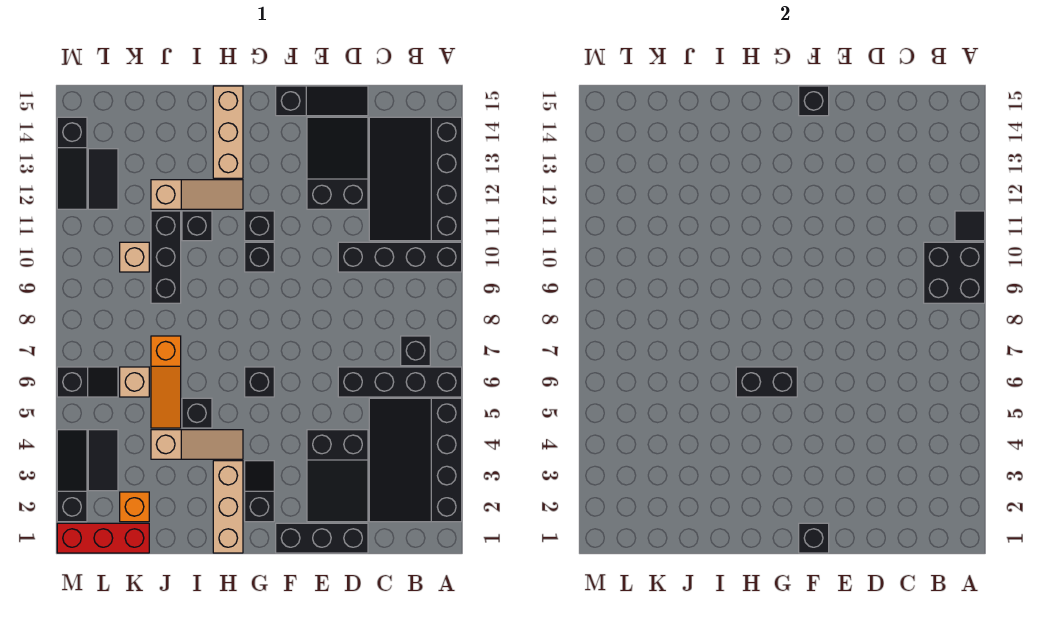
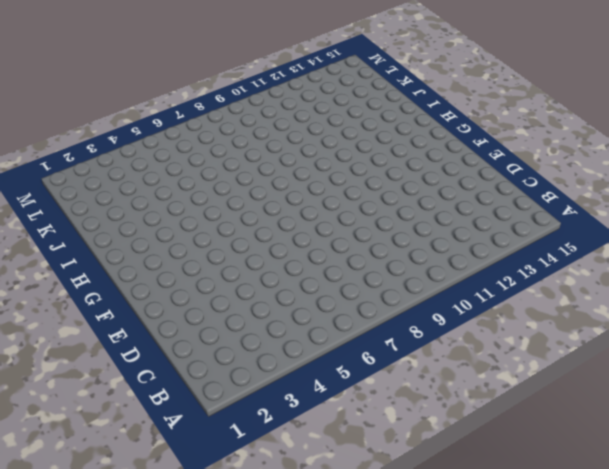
none -> black 3x4 slope [369,398,462,522]
none -> black 1x4 brick [338,367,462,397]
none -> black 1x4 brick [338,242,462,272]
none -> black 3x4 slope [369,117,462,241]

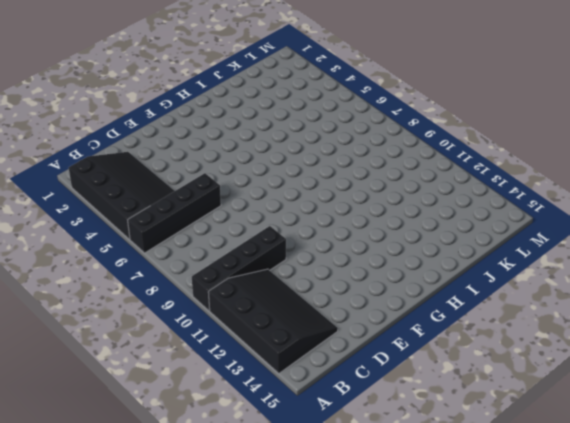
none -> black 1x1 brick [401,336,430,366]
none -> black 1x3 brick [276,523,368,553]
none -> black 2x3 slope [307,430,368,522]
none -> black 2x3 slope [307,117,368,209]

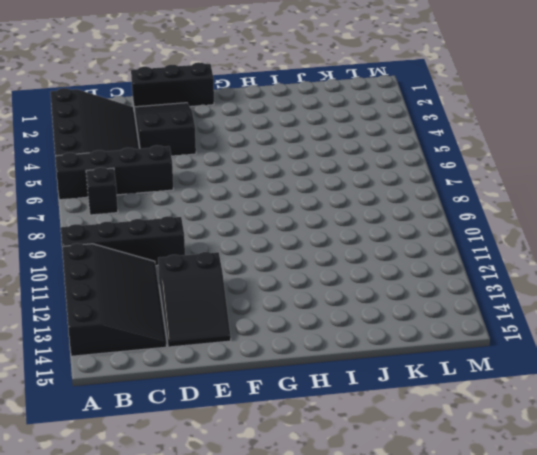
none -> black 1x3 slope [276,86,368,116]
none -> black 1x2 slope [245,461,274,522]
none -> black 1x1 brick [245,367,274,397]
none -> black 1x1 brick [245,242,274,272]

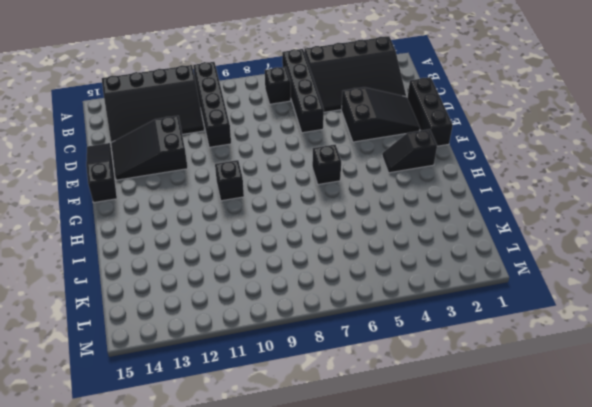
none -> black 1x1 brick [245,211,274,241]
none -> tan 1x3 brick [213,461,243,553]
none -> tan 1x3 slope [151,430,243,459]
none -> tan 1x3 slope [151,180,243,209]

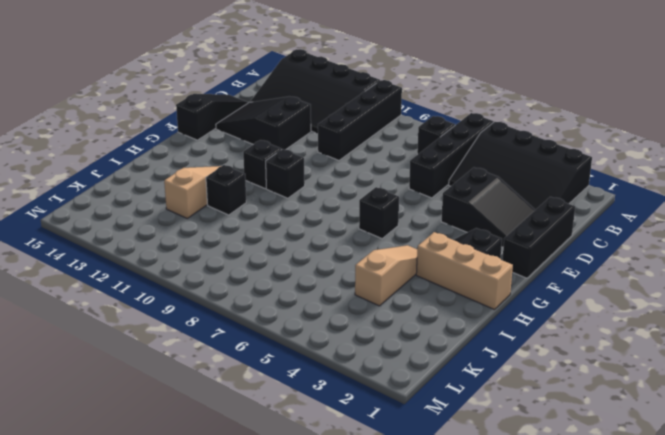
none -> tan 1x3 brick [213,86,243,178]
none -> black 1x1 brick [182,398,212,428]
none -> orange 1x3 slope [151,336,181,428]
none -> black 1x3 brick [151,211,181,303]

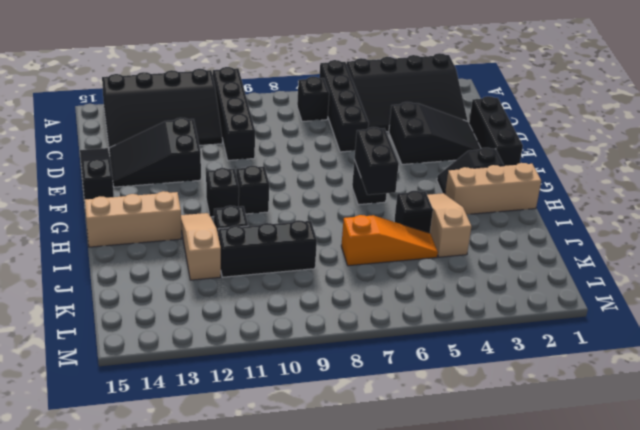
none -> red 1x3 brick [57,523,149,553]
none -> orange 1x1 brick [120,492,149,522]
none -> tan 1x1 brick [120,367,149,397]
none -> tan 1x1 brick [120,242,149,272]

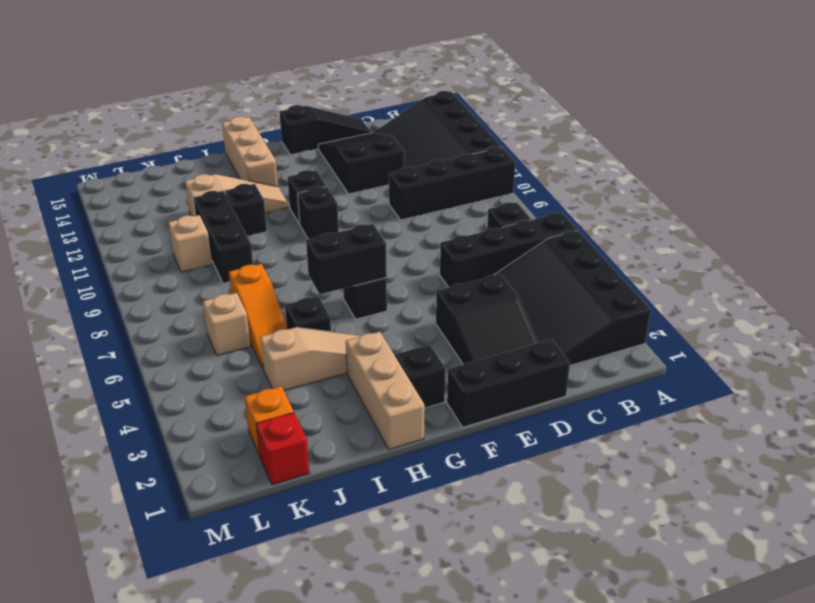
red 1x1 brick [256,413,310,485] -> red 1x3 brick [57,523,149,553]
none -> black 1x2 tile [88,430,118,491]
none -> black 1x2 slope [57,367,118,397]
none -> black 1x2 tile [88,149,118,209]
none -> black 1x3 slope [57,430,87,522]

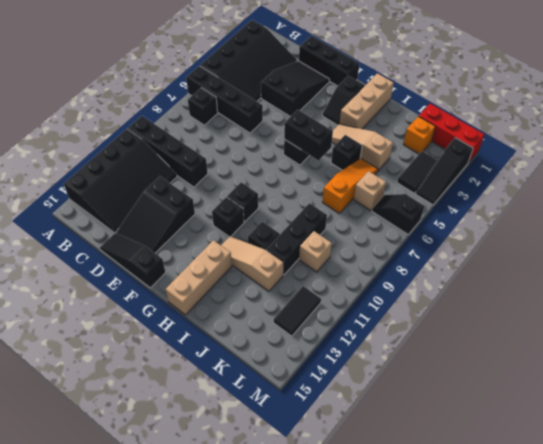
none -> black 1x3 slope [57,117,87,209]
none -> black 2x2 brick [924,242,985,303]
none -> black 1x1 tile [955,211,985,241]
none -> black 1x1 brick [799,523,829,553]

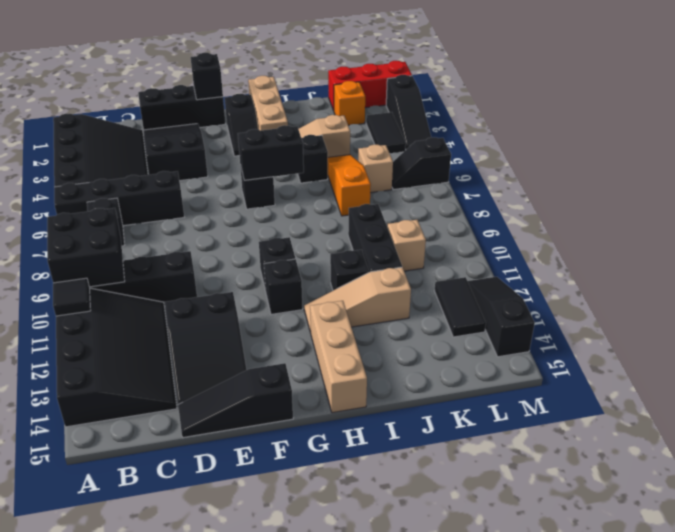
none -> black 1x1 brick [799,86,829,116]

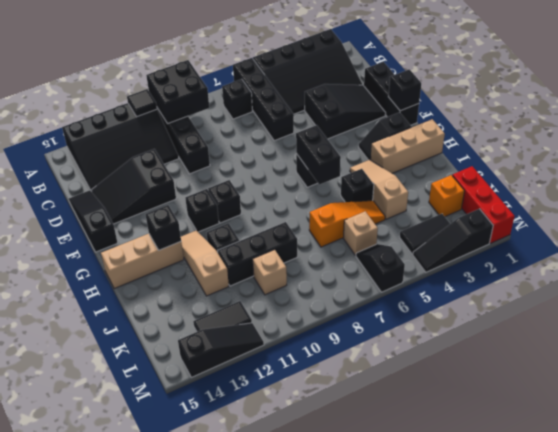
black 1x1 brick [146,205,181,250] -> black 1x1 brick moved to [799,86,829,116]

